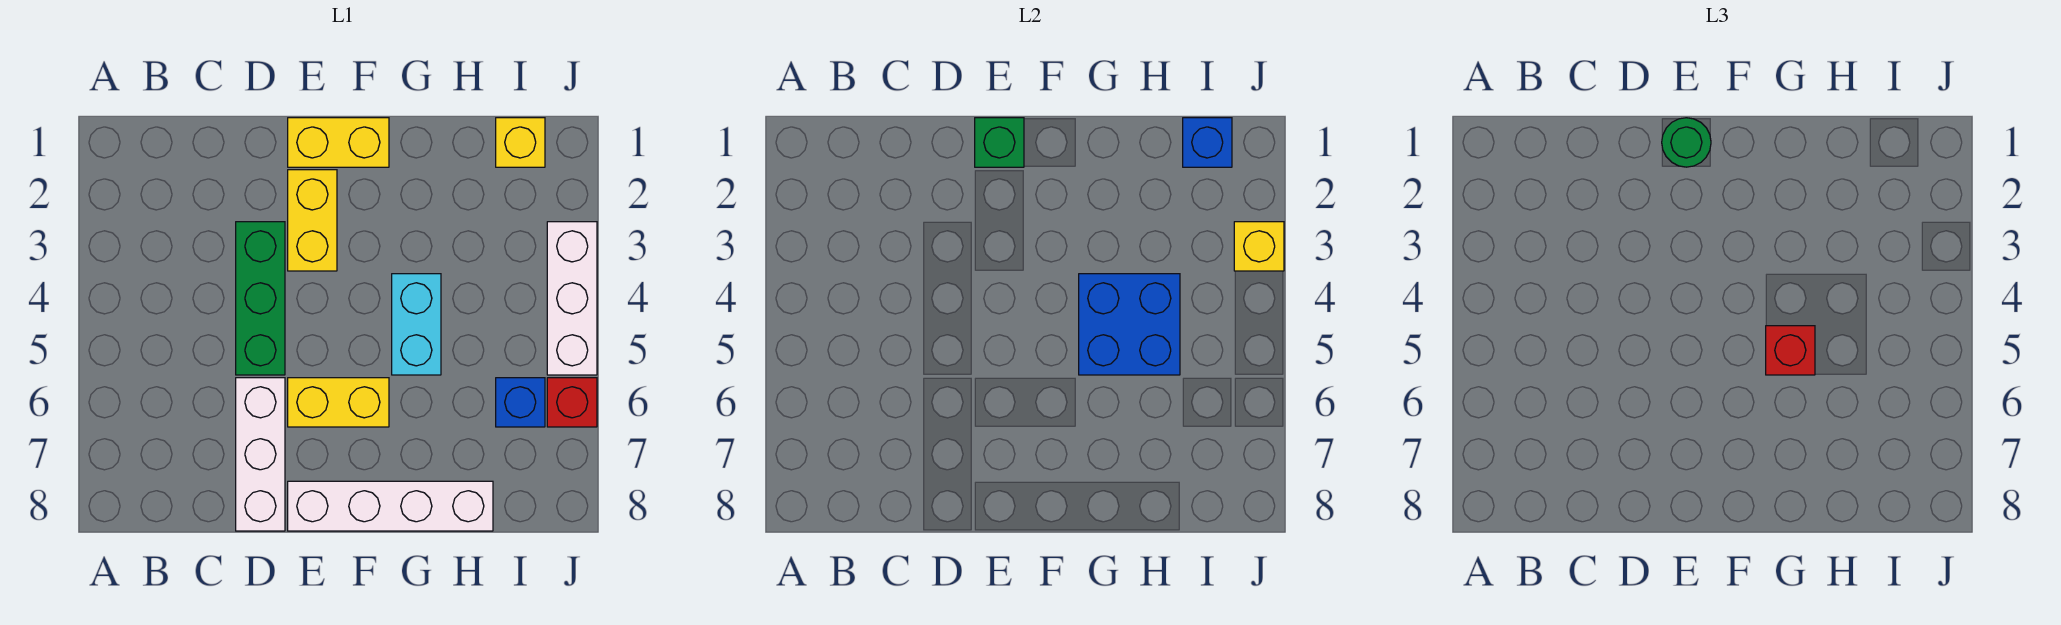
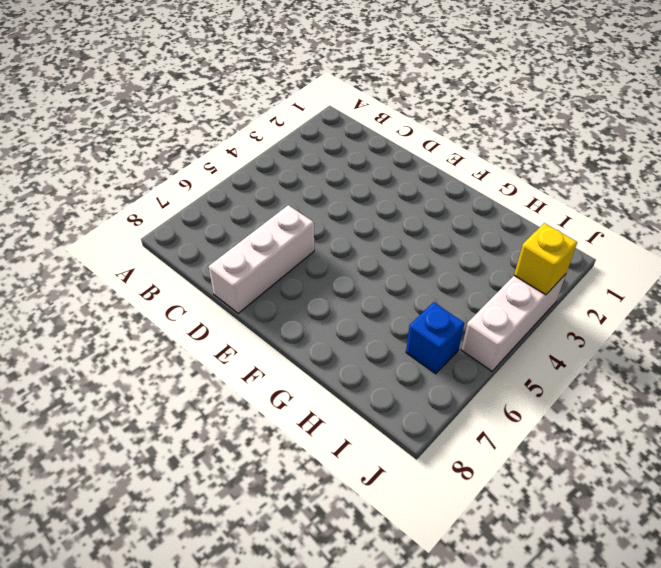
none -> green 1x3 brick [236,222,285,375]
none -> yellow 1x2 brick [288,118,389,167]
none -> yellow 1x2 brick [288,170,337,271]

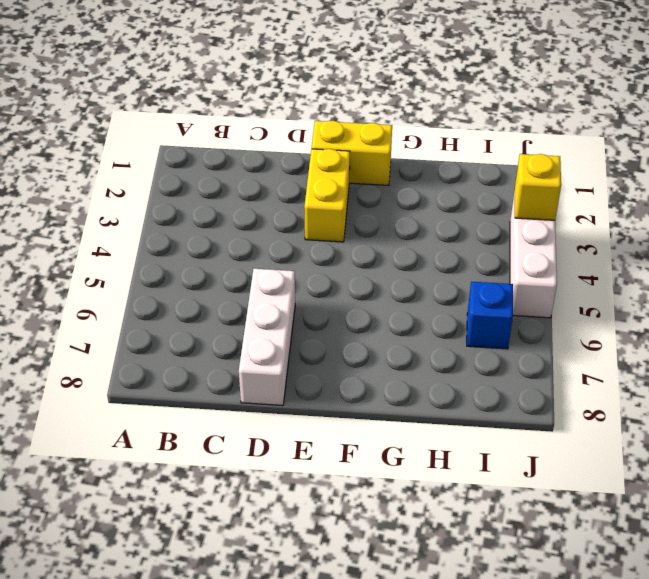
none -> green 1x3 brick [236,222,285,375]
none -> yellow 1x2 brick [288,378,389,427]
none -> white 1x4 brick [288,481,493,531]

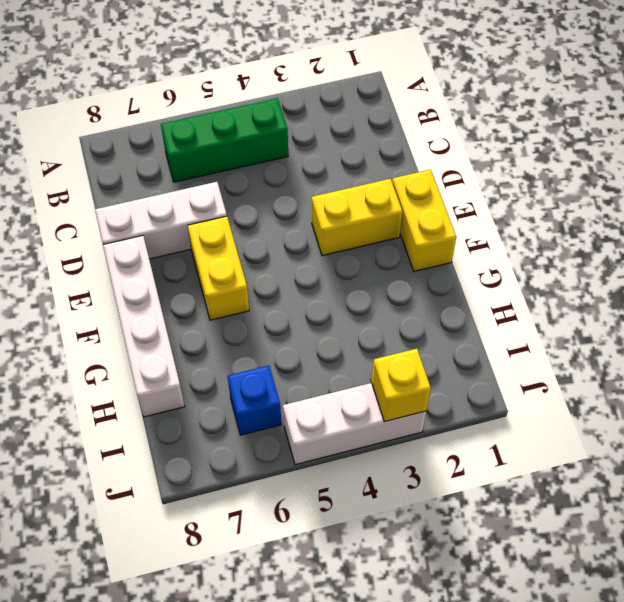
green 1x3 brick [161,98,288,182] -> green 1x3 brick moved to [236,222,285,375]
none -> cyan 1x2 brick [392,274,441,375]
none -> yellow 1x1 brick [496,118,545,167]
none -> red 1x1 brick [547,378,597,427]

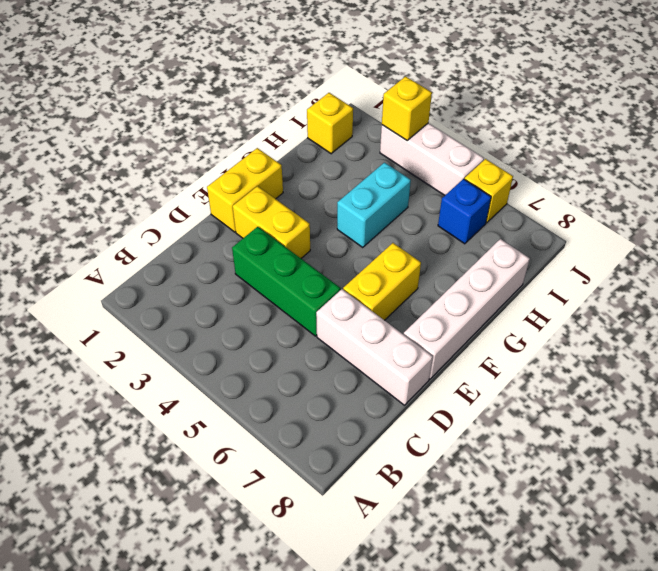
cyan 1x2 brick [337,163,411,247] -> cyan 1x2 brick turned to [392,274,441,375]
yellow 1x1 brick [464,159,513,223] -> red 1x1 brick [547,378,597,427]
none -> green 1x1 brick [975,118,1024,167]
none -> blue 2x2 brick [1079,274,1180,375]
none -> blue 1x1 brick [1183,118,1232,167]

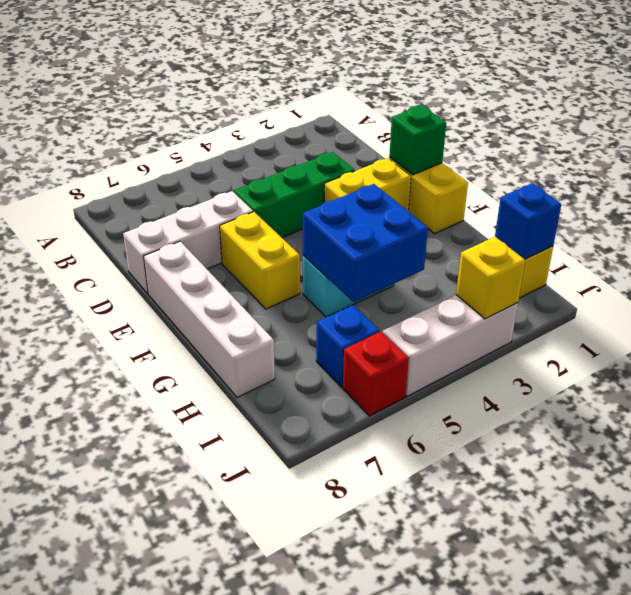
none -> green 1x1 round brick [1662,118,1711,167]
none -> red 1x1 brick [1766,326,1815,375]

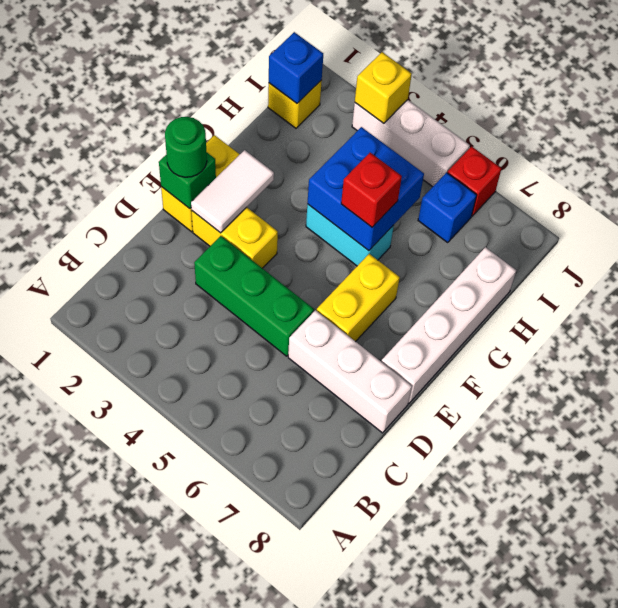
white 1x2 tile [191,150,274,233] -> none

